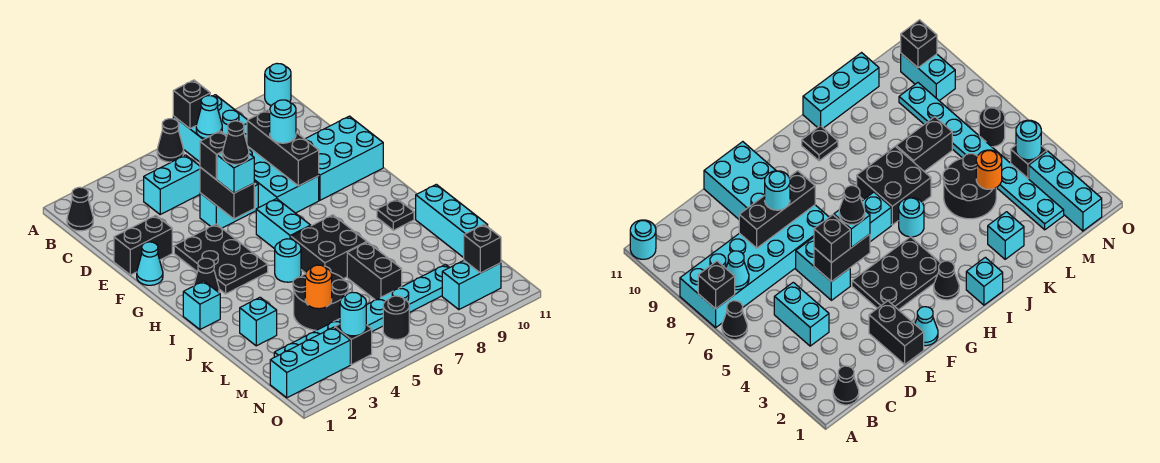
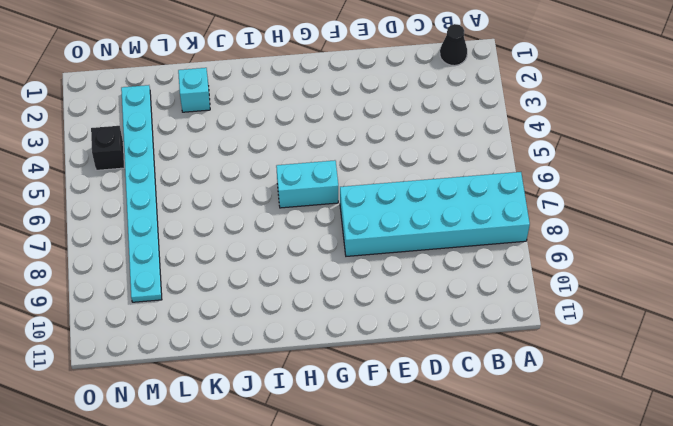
none -> black 1x1 cone [157,119,184,162]
none -> cyan 1x1 round brick [265,64,291,106]
none -> cyan 1x2 brick [144,155,200,214]
none -> black 1x2 brick [114,215,172,275]

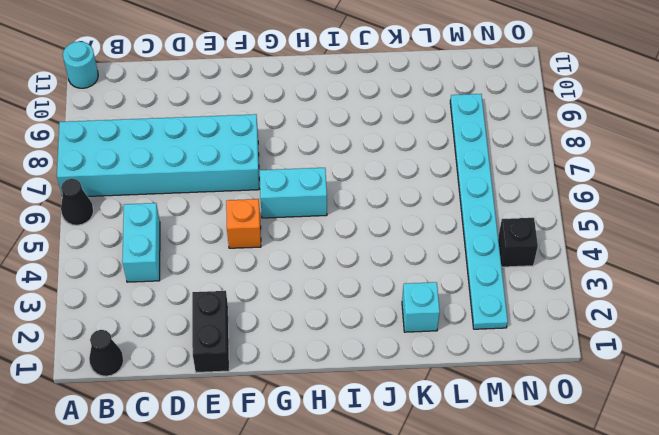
orange 1x1 brick [226,199,261,248] -> none
none -> cyan 1x2 brick [200,181,258,228]
none -> cyan 2x3 brick [305,116,383,200]
none -> cyan 1x1 cone [137,242,163,285]
none -> black 2x3 plate [174,224,268,294]

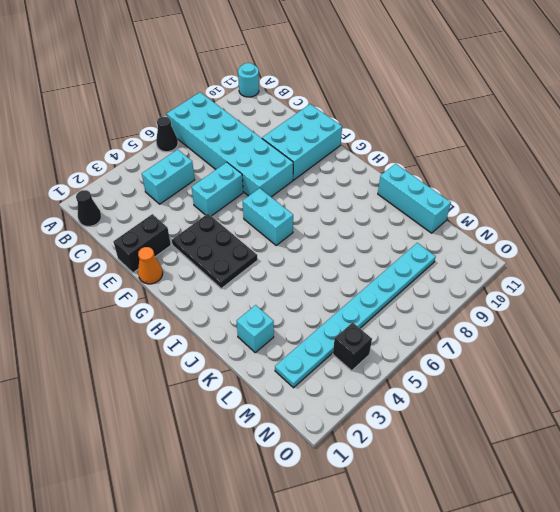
orange 1x1 cone [138,247,163,284] -> cyan 1x1 cone [137,242,163,285]
none -> black 1x1 cone [194,258,219,292]
none -> cyan 1x1 brick [183,281,220,329]
none -> cyan 1x1 round brick [275,239,301,282]
none -> black 2x2 brick [291,215,367,279]

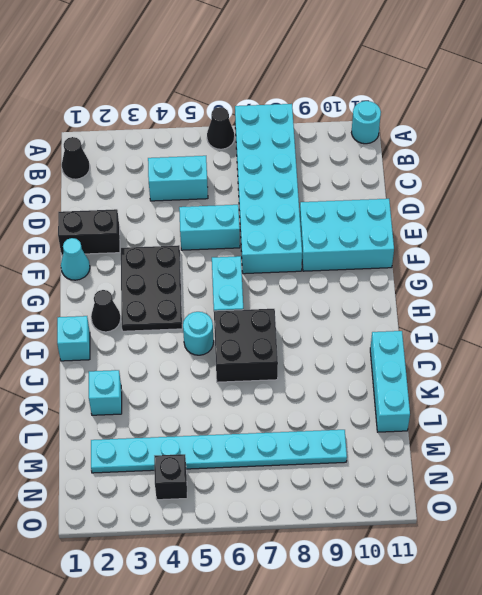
none -> black 1x1 plate [377,199,414,230]
none -> black 2x2 round brick [293,266,348,330]
none -> black 1x2 brick [347,242,402,300]
none -> cyan 1x3 brick [270,327,350,398]

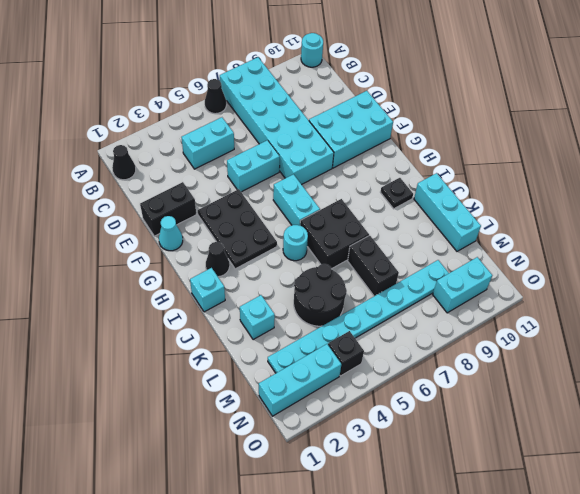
none -> black 1x1 round brick [383,296,409,339]
none -> black 1x1 brick [173,80,210,129]
none -> cyan 1x1 cone [196,96,222,139]
none -> black 1x3 brick [247,110,319,186]

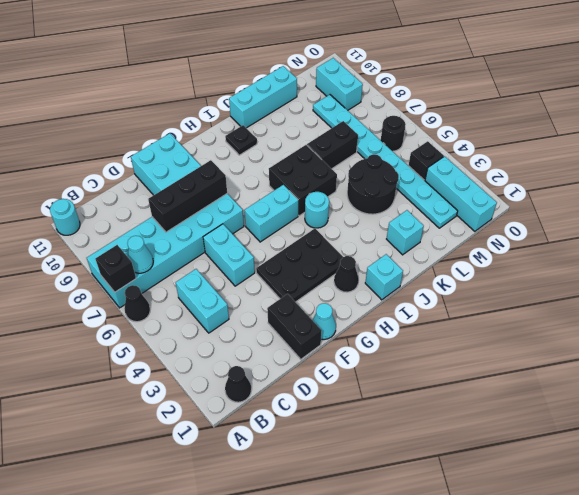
none -> black 1x2 brick [200,167,254,219]
none -> orange 1x1 round brick [305,265,332,309]
none -> cyan 1x1 round brick [340,292,366,336]
none -> black 1x1 brick [464,224,501,273]

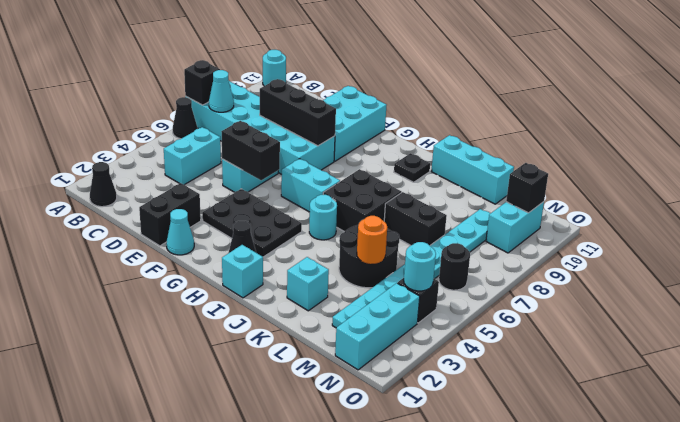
none -> black 1x1 brick [200,131,227,180]
none -> cyan 1x1 round brick [270,100,296,143]
none -> cyan 1x1 brick [217,152,254,193]
none -> black 1x1 cone [223,121,249,164]

